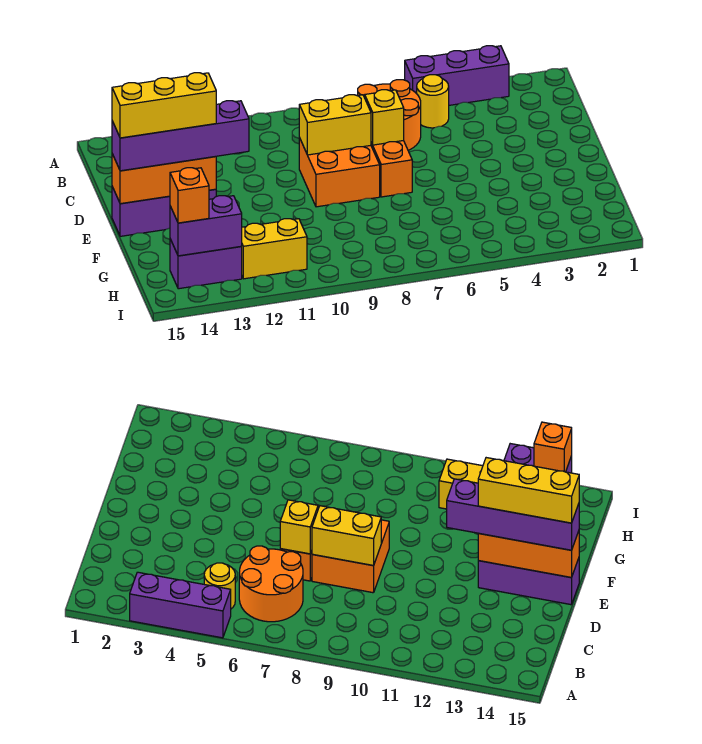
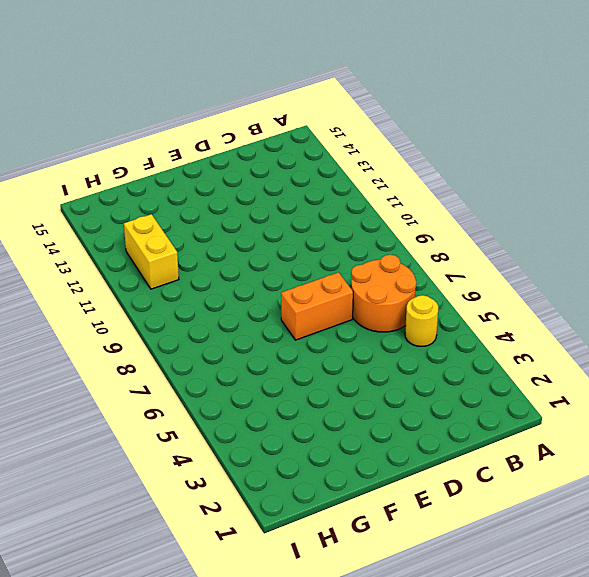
none -> purple 1x3 brick [405,46,509,105]
none -> orange 2x2 brick [299,138,380,207]
none -> purple 1x3 brick [112,187,216,236]

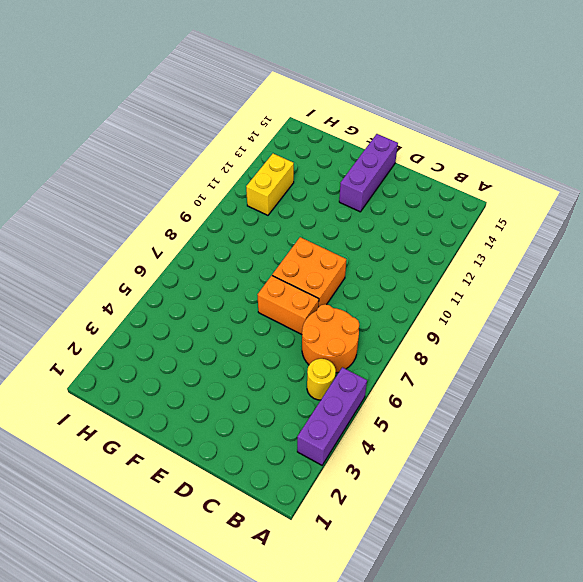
none -> purple 1x2 brick [170,239,242,289]
none -> yellow 1x1 brick [365,90,404,145]
none -> yellow 1x2 brick [299,95,371,155]

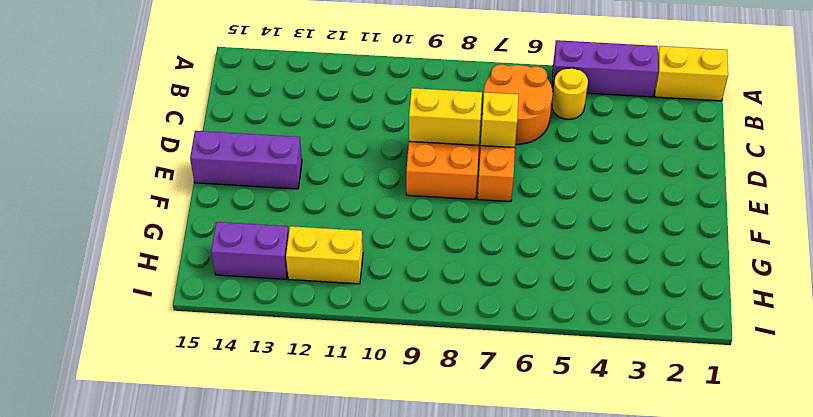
yellow 1x2 brick [655,46,728,101] -> none
none -> orange 1x3 brick [112,154,216,204]
none -> purple 1x2 brick [170,196,242,256]
none -> purple 1x4 brick [112,101,249,171]

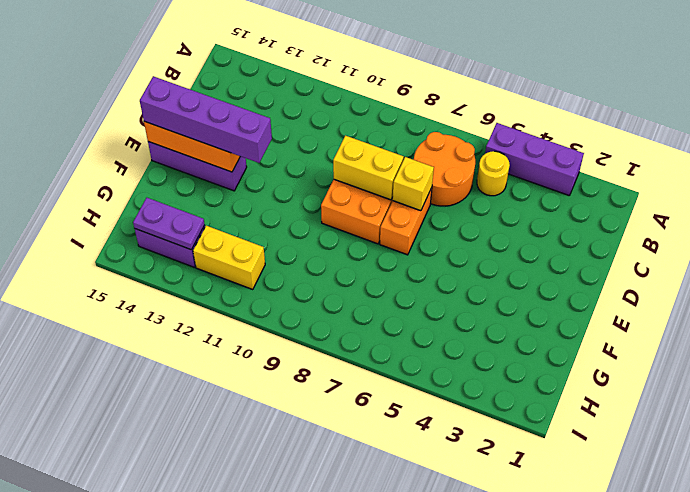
purple 1x2 plate [133,198,205,250] -> purple 1x2 brick [170,196,242,256]
none -> orange 1x1 brick [170,168,209,223]
none -> yellow 1x3 brick [112,73,216,138]

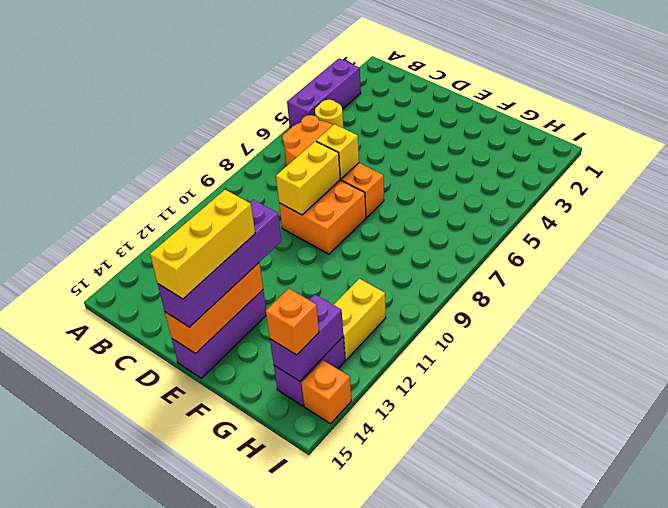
orange 1x1 brick [301,360,351,424] -> none

